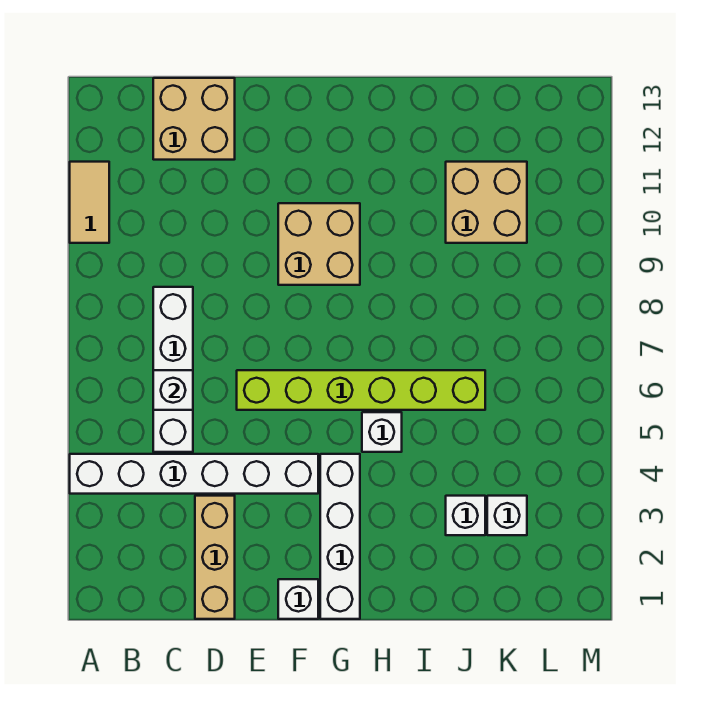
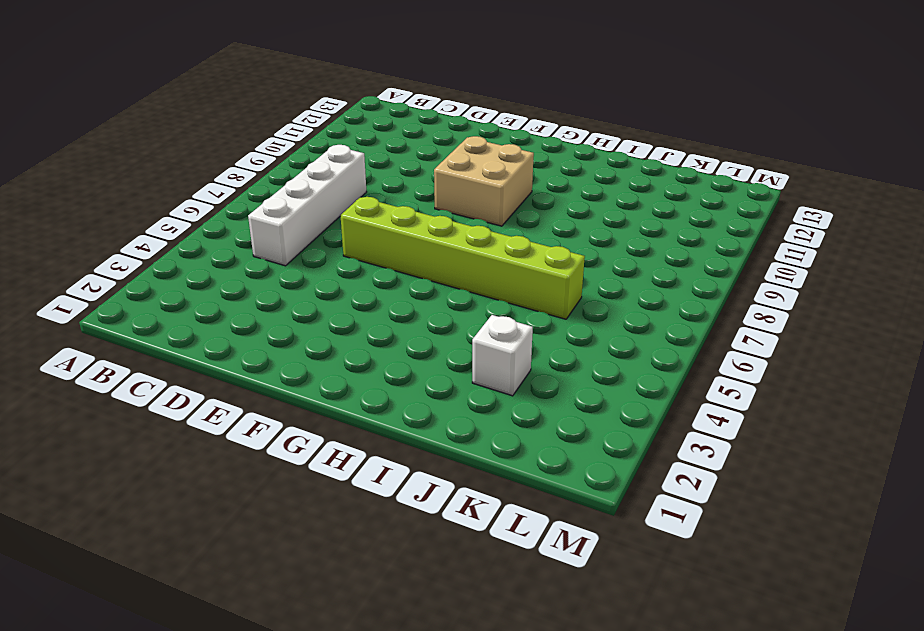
none -> white 1x6 brick [70,454,318,494]
none -> tan 1x2 tile [70,162,109,243]
none -> tan 2x2 brick [153,78,235,160]

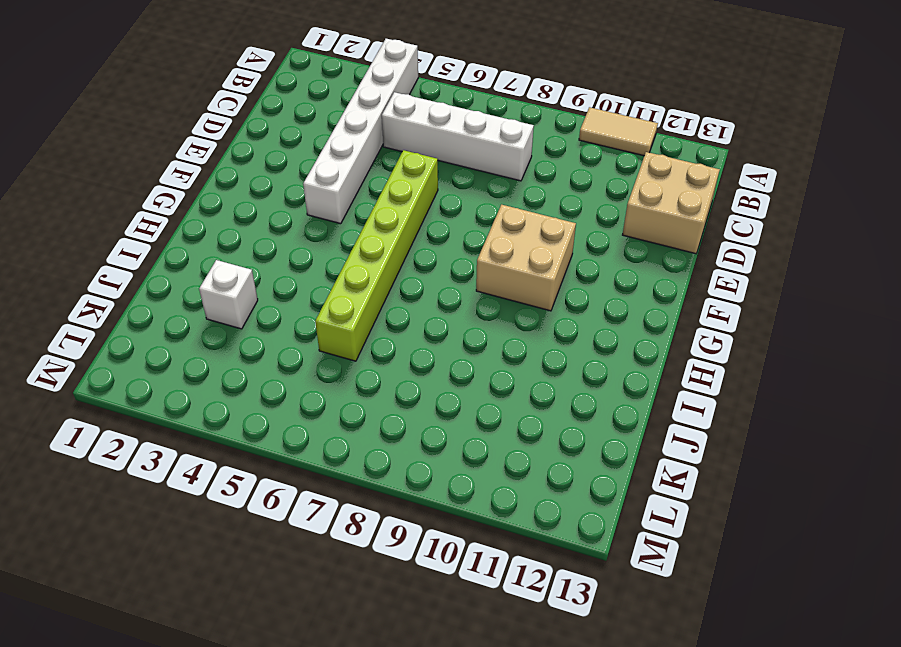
none -> tan 1x3 brick [195,496,235,619]
none -> white 1x1 brick [278,579,318,619]
none -> white 1x4 brick [320,454,360,619]

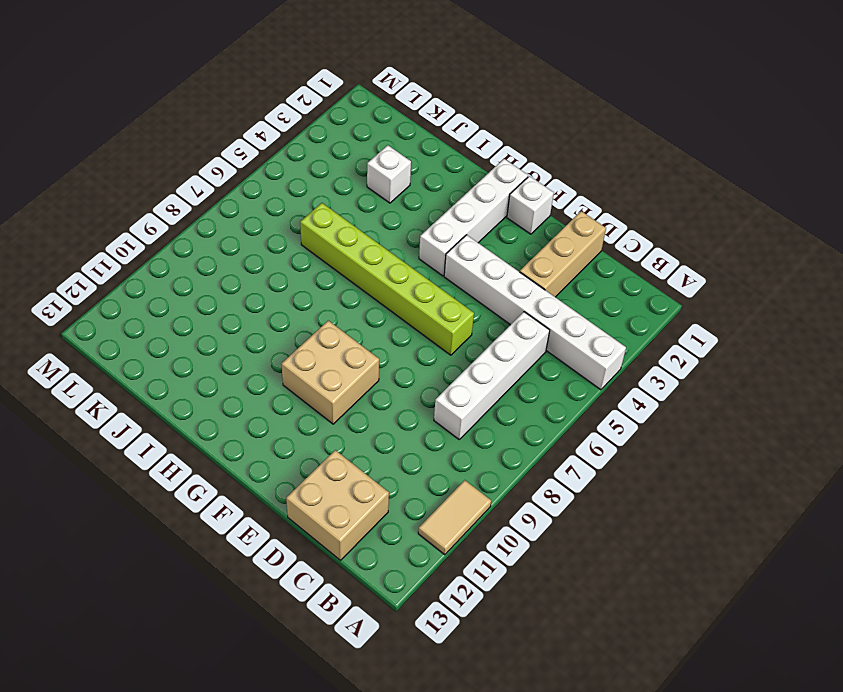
none -> white 1x1 brick [362,412,402,452]
none -> tan 2x2 brick [446,162,527,243]
none -> white 1x1 brick [487,496,527,535]

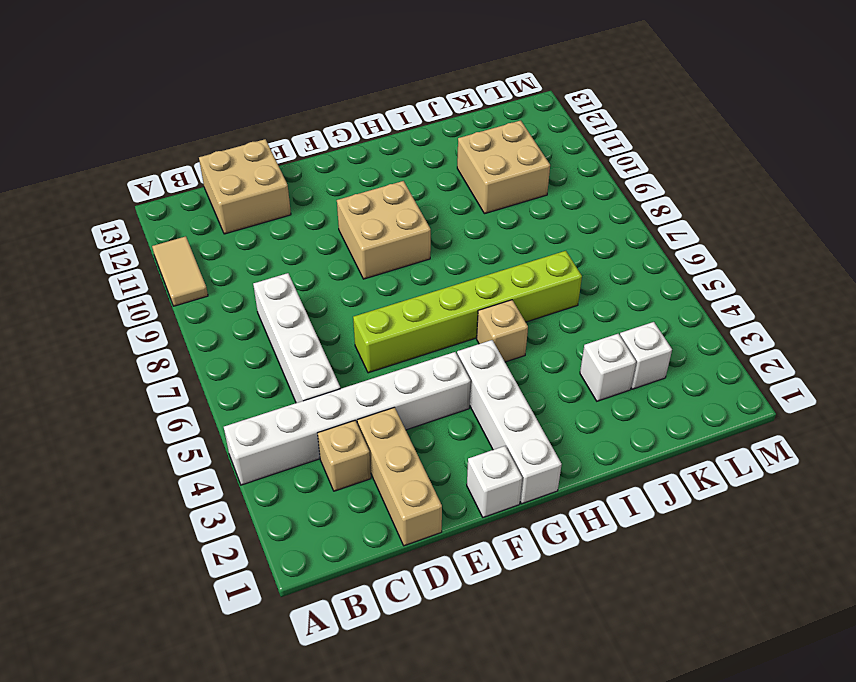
tan 1x1 brick [318,421,371,491] -> none
tan 1x1 brick [477,300,528,362] -> white 1x1 brick [362,412,402,452]
none -> white 1x1 brick [153,370,193,410]

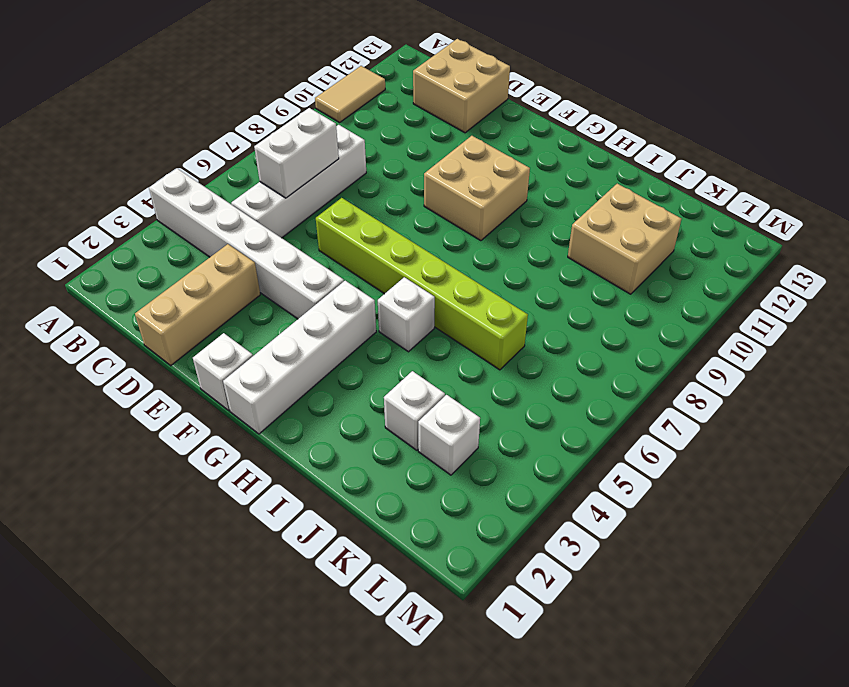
white 1x2 brick [254,108,339,198] -> white 1x1 brick [153,370,193,410]

